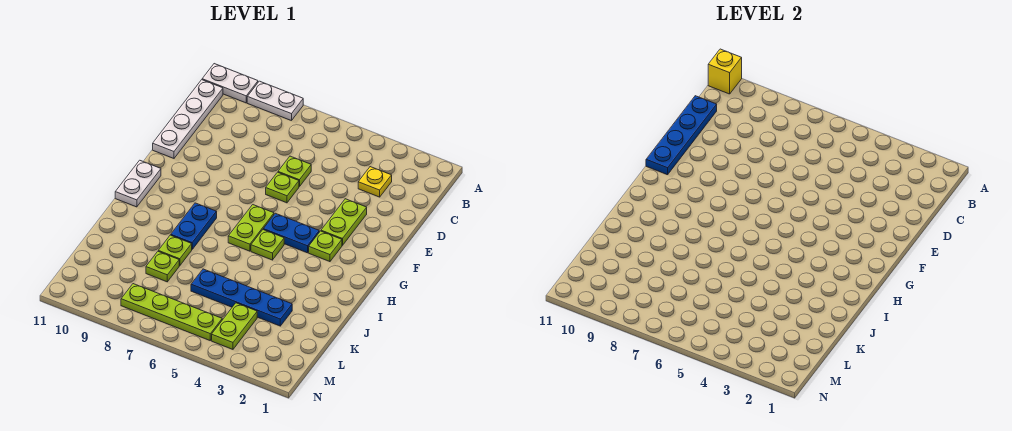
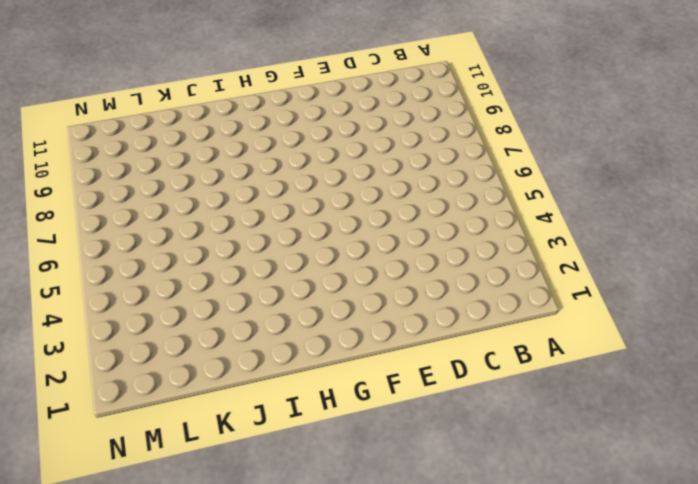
none -> white 1x2 plate [247,81,303,121]
none -> white 1x2 plate [202,64,258,103]
none -> white 1x4 plate [153,80,223,158]

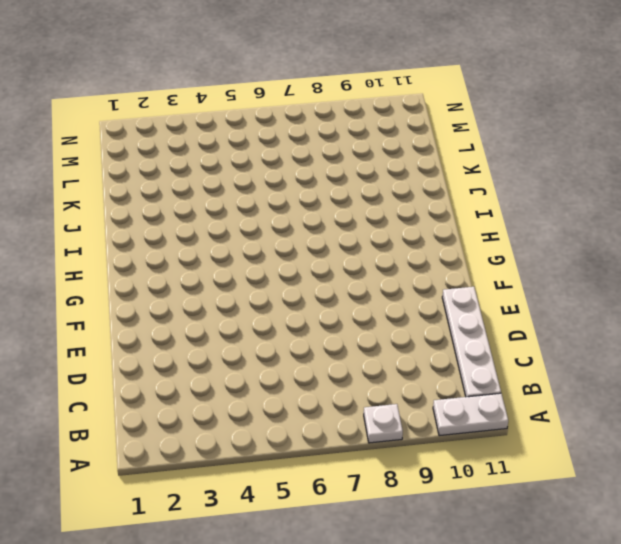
white 1x1 plate [364,404,403,443] -> white 1x2 plate [247,81,303,121]
none -> yellow 1x1 plate [358,167,392,197]
none -> lime 1x1 plate [278,156,311,187]
none -> lime 1x2 plate [321,199,367,245]

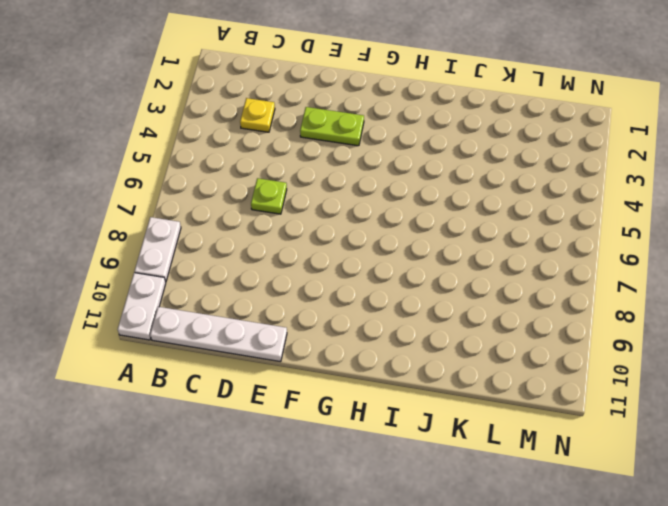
none -> lime 1x1 plate [266,172,299,203]
none -> lime 1x1 plate [309,231,342,262]
none -> blue 1x2 plate [263,213,319,253]

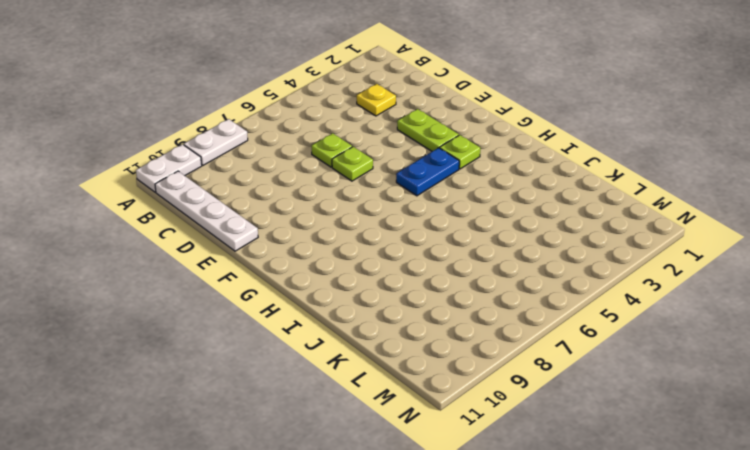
none -> lime 1x2 plate [228,205,274,251]
none -> white 1x2 plate [115,160,161,207]
none -> lime 1x1 plate [251,230,284,260]

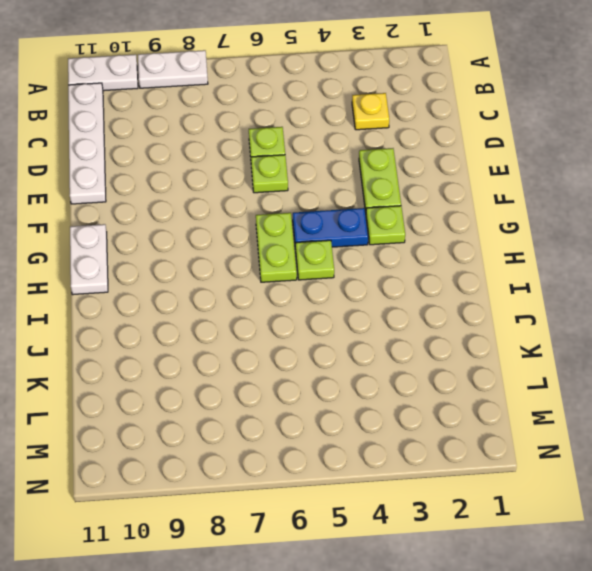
none -> blue 1x2 plate [171,203,217,249]
none -> lime 1x1 plate [158,235,192,266]
none -> blue 1x4 plate [191,269,292,326]

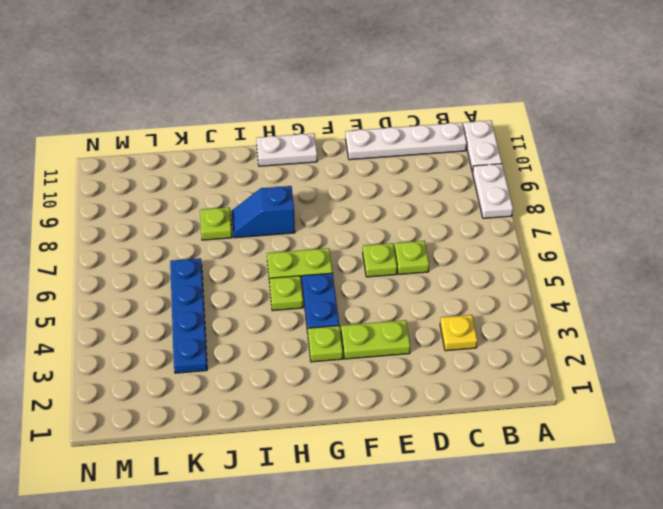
blue 1x2 slope [232,186,295,238] -> blue 1x2 plate [171,203,217,249]
none -> lime 1x1 plate [146,252,179,282]
none -> lime 1x2 plate [212,303,257,349]
none -> lime 1x4 plate [121,284,222,340]

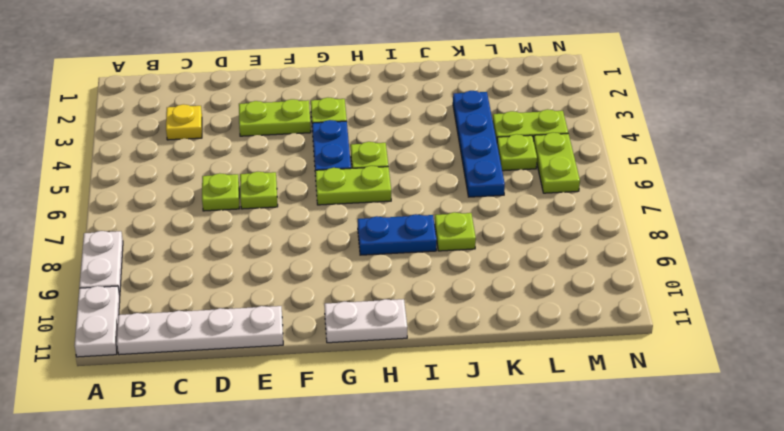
lime 1x1 plate [497,134,537,171] -> lime 1x1 plate moved to [146,252,179,282]
lime 1x2 plate [534,133,580,193] -> lime 1x4 plate [121,284,222,340]
none -> yellow 1x1 brick [708,49,742,94]
none -> blue 1x4 plate [646,96,717,175]

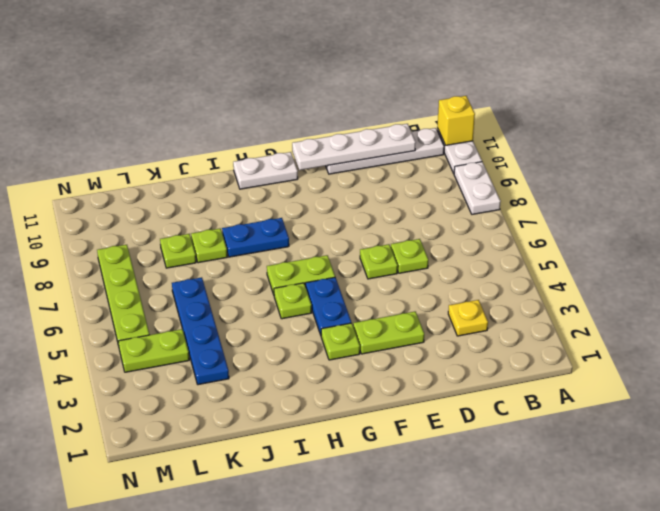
white 1x4 plate [292,124,416,170] -> blue 1x4 plate [646,96,717,175]

